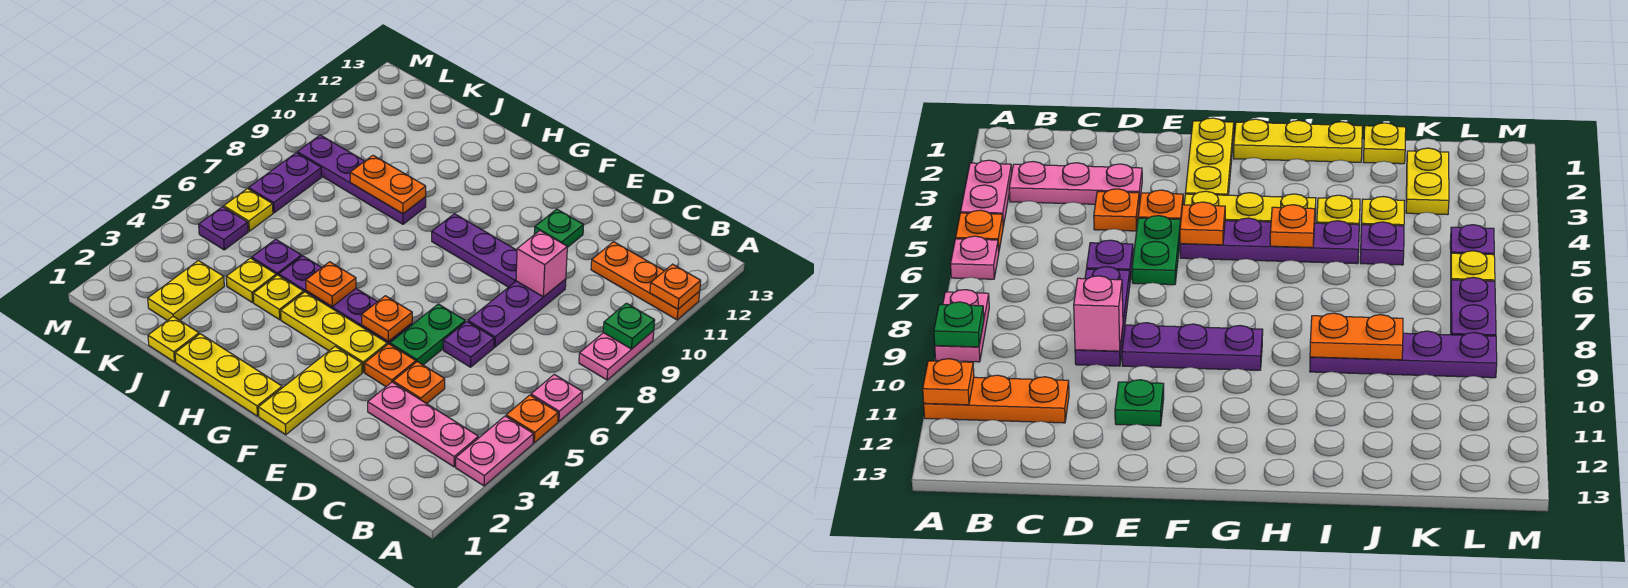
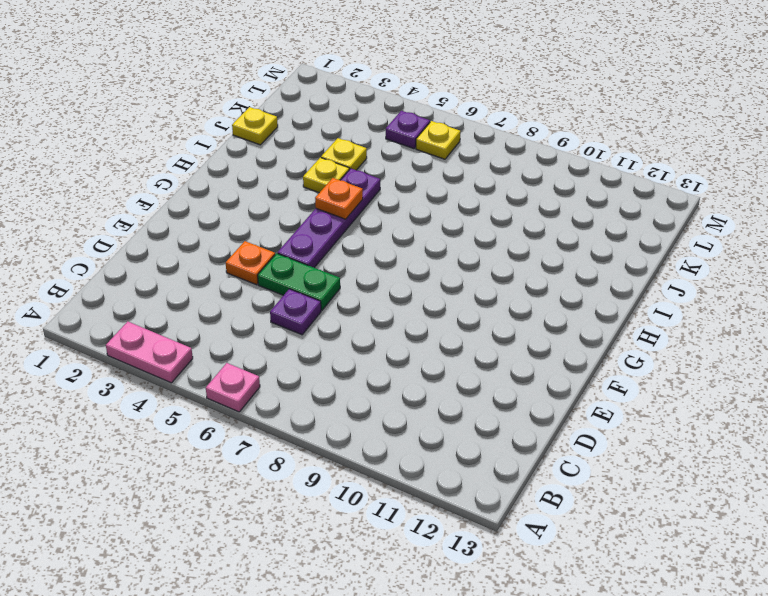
none -> orange 1x1 plate [506,395,558,443]
none -> pink 1x2 plate [579,331,654,380]
none -> orange 1x3 plate [591,242,700,320]
none -> pink 1x3 plate [368,382,478,467]

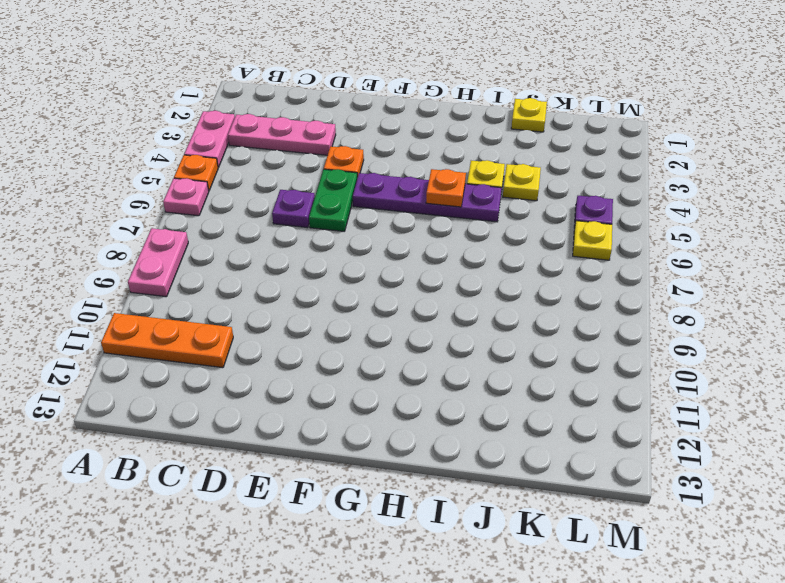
none -> orange 1x1 plate [393,362,445,404]
none -> purple 1x3 plate [468,279,566,347]
none -> purple 1x3 plate [432,214,517,287]
none -> green 1x1 plate [534,209,584,247]

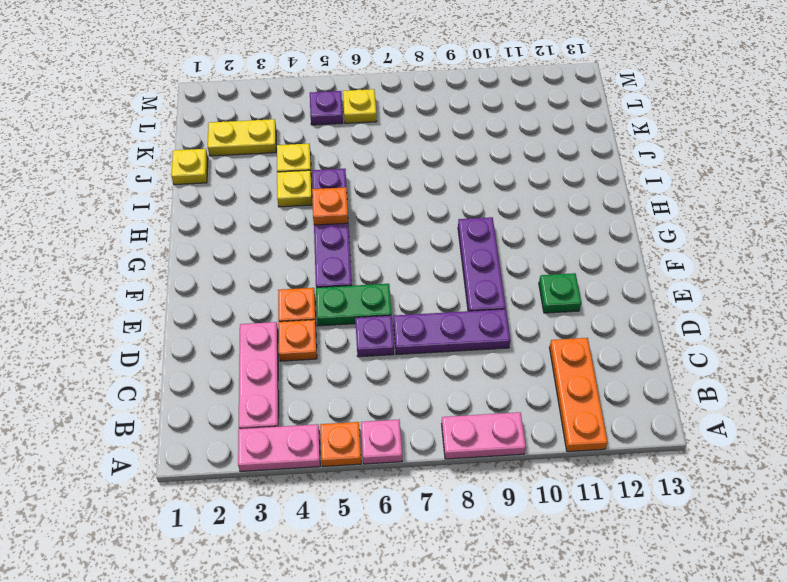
none -> yellow 1x3 plate [258,346,362,435]
none -> yellow 1x3 plate [281,292,387,372]
none -> yellow 1x3 plate [175,334,282,416]
none -> purple 1x4 plate [297,135,426,224]

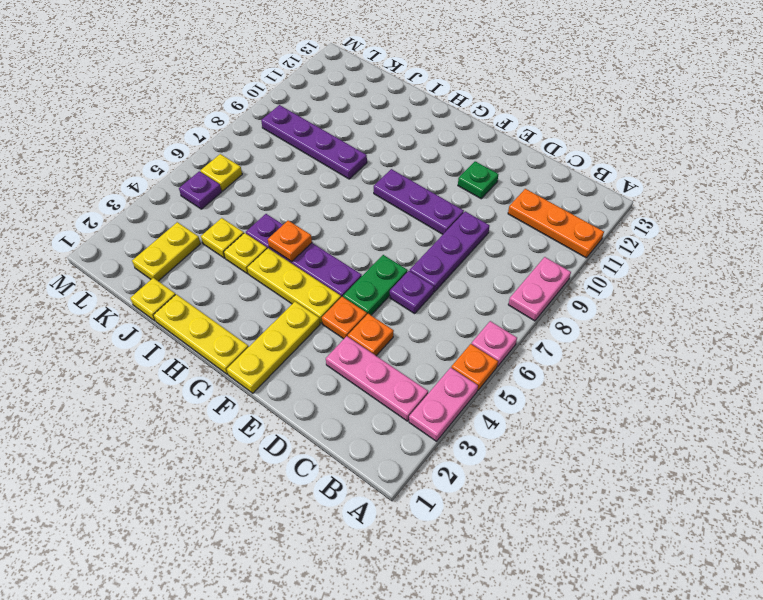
none -> purple 1x1 plate [252,239,301,275]
none -> purple 1x2 plate [249,153,322,213]
none -> green 1x1 plate [603,303,655,349]
none -> orange 1x1 plate [650,264,701,309]

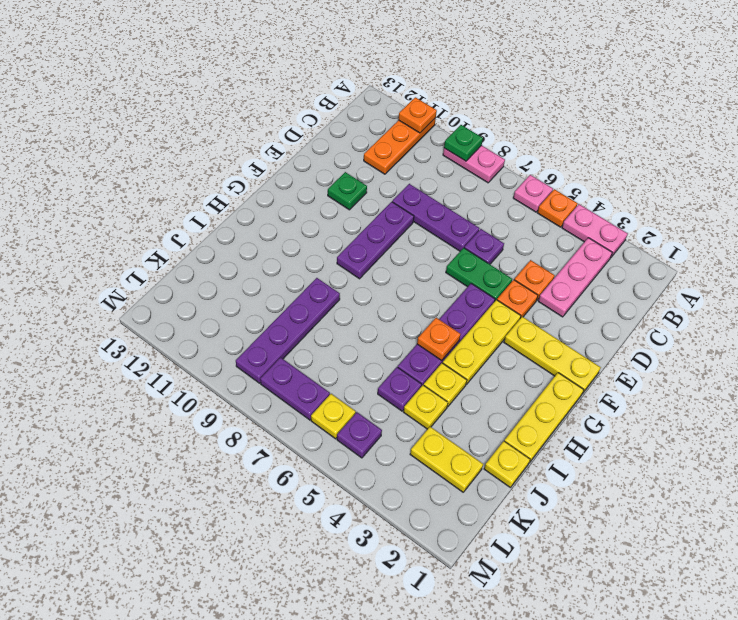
none -> pink 1x1 brick [516,231,567,297]
none -> orange 1x1 plate [361,296,412,342]
none -> orange 1x2 plate [350,155,426,214]

